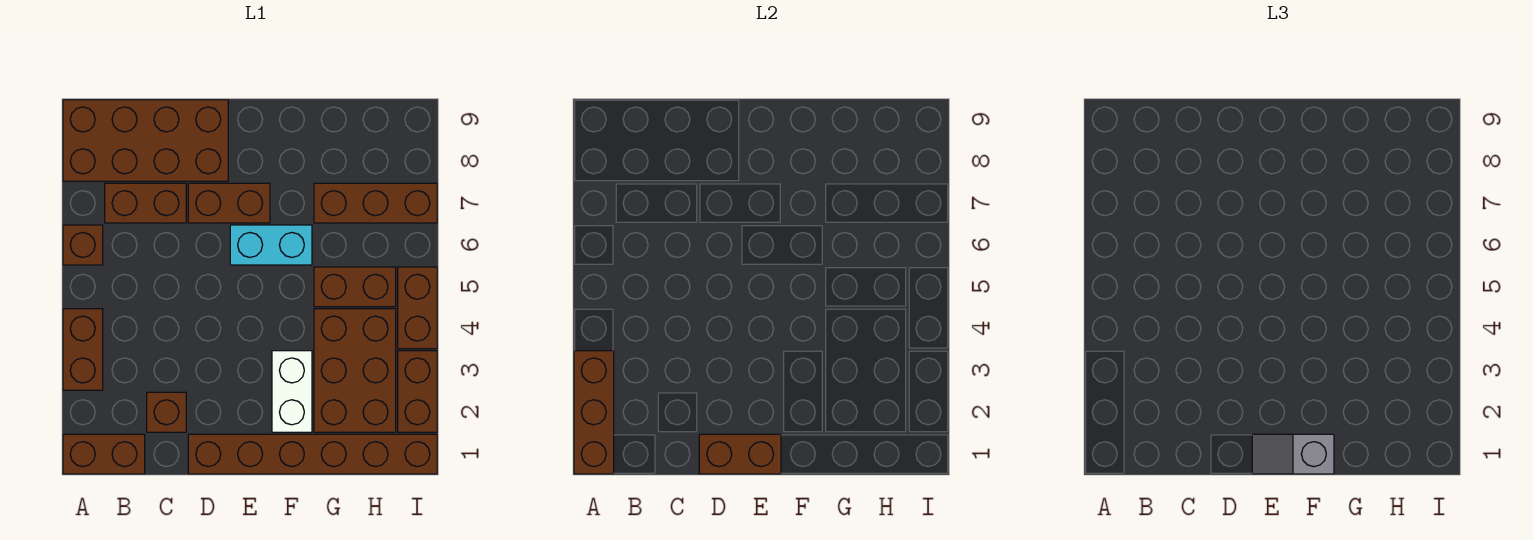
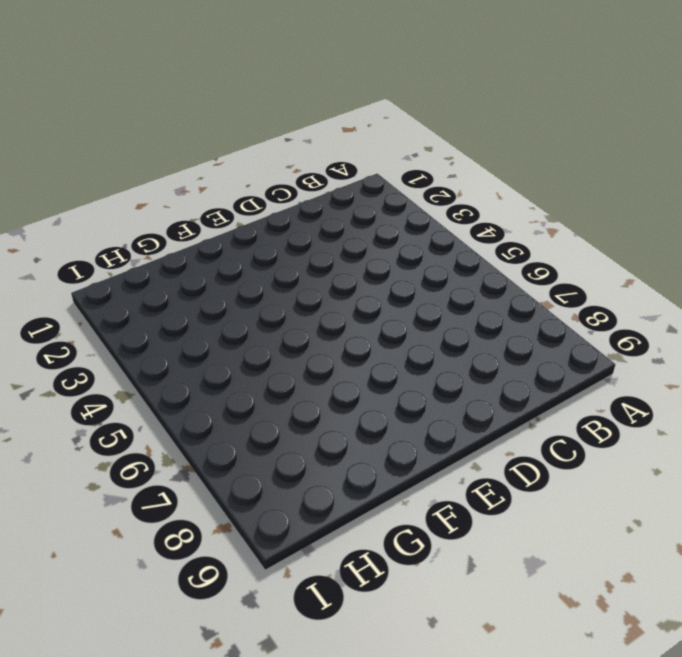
none -> brown 1x2 brick [63,434,145,474]
none -> brown 1x2 brick [63,309,103,390]
none -> brown 1x1 brick [63,225,103,265]

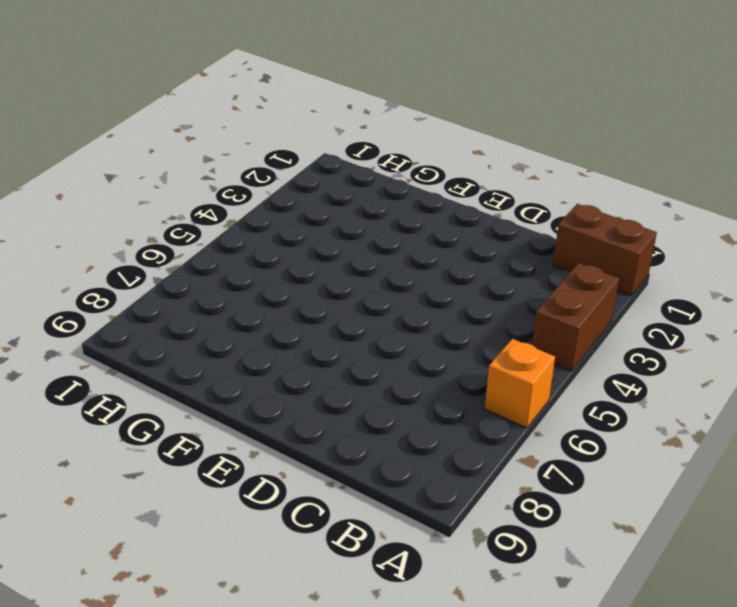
orange 1x1 brick [485,339,555,428] -> brown 1x1 brick [63,225,103,265]
none -> brown 2x4 brick [63,100,228,181]
none -> brown 1x2 brick [105,183,186,223]
none -> brown 1x1 brick [147,392,186,432]

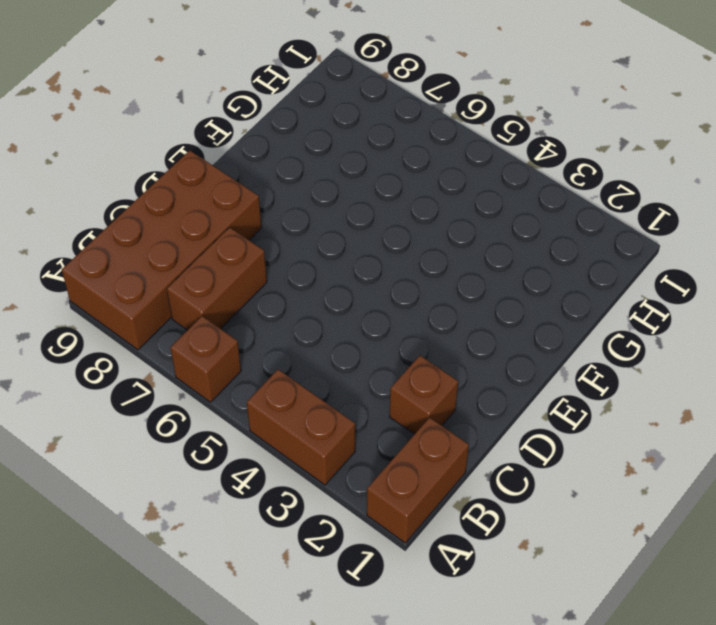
none -> brown 1x6 brick [188,434,437,474]
none -> brown 1x2 brick [188,183,270,223]
none -> cyan 1x2 brick [230,225,312,265]

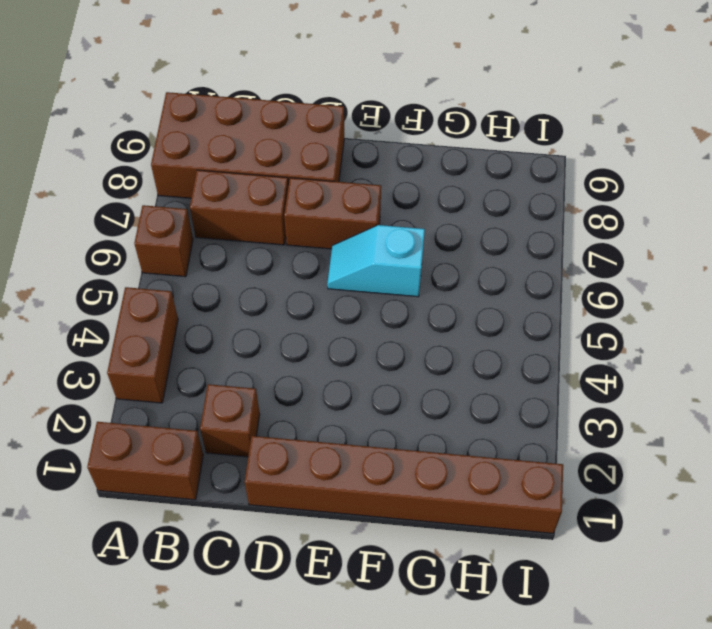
cyan 1x2 slope [327,225,425,297] -> cyan 1x2 brick [230,225,312,265]
none -> white 1x2 brick [272,351,312,432]
none -> brown 2x3 brick [314,309,396,432]
none -> brown 1x2 brick [314,267,396,307]

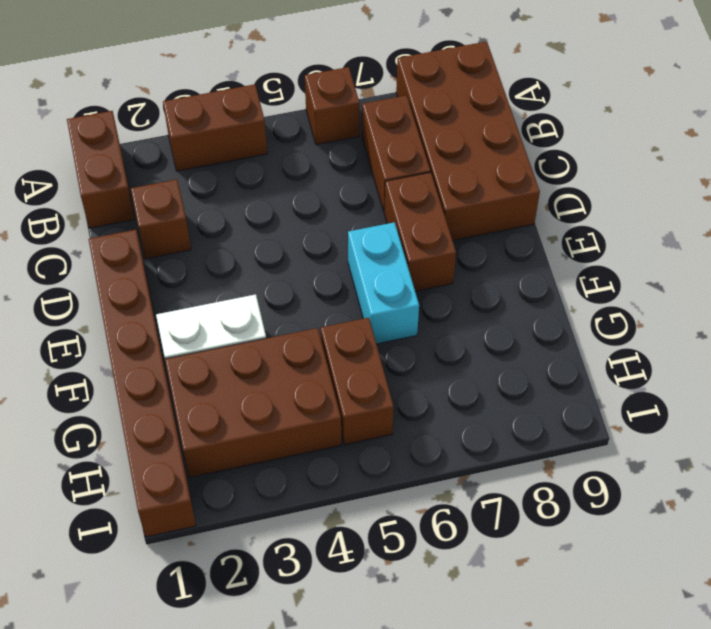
none -> brown 1x3 brick [314,183,437,223]
none -> brown 1x2 brick [398,351,437,432]
none -> brown 1x2 brick [398,267,437,349]

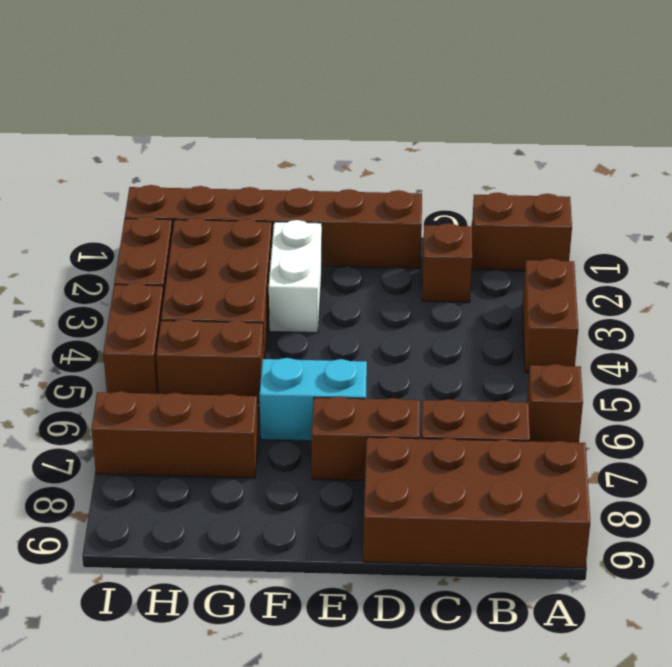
none -> brown 1x3 brick [574,351,614,474]
none -> brown 1x2 brick [699,434,781,474]
none -> grey 1x2 slope [1252,434,1334,474]

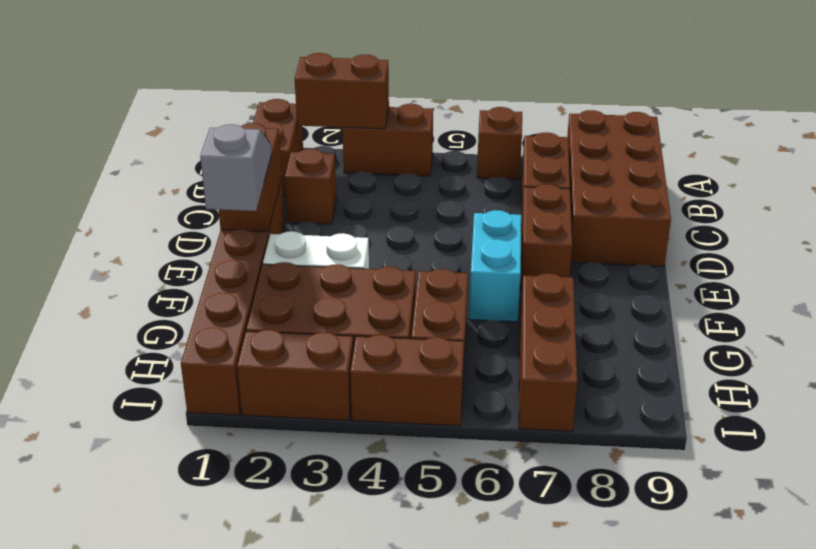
brown 1x2 brick [295,53,389,129] -> brown 1x3 brick [574,351,614,474]

